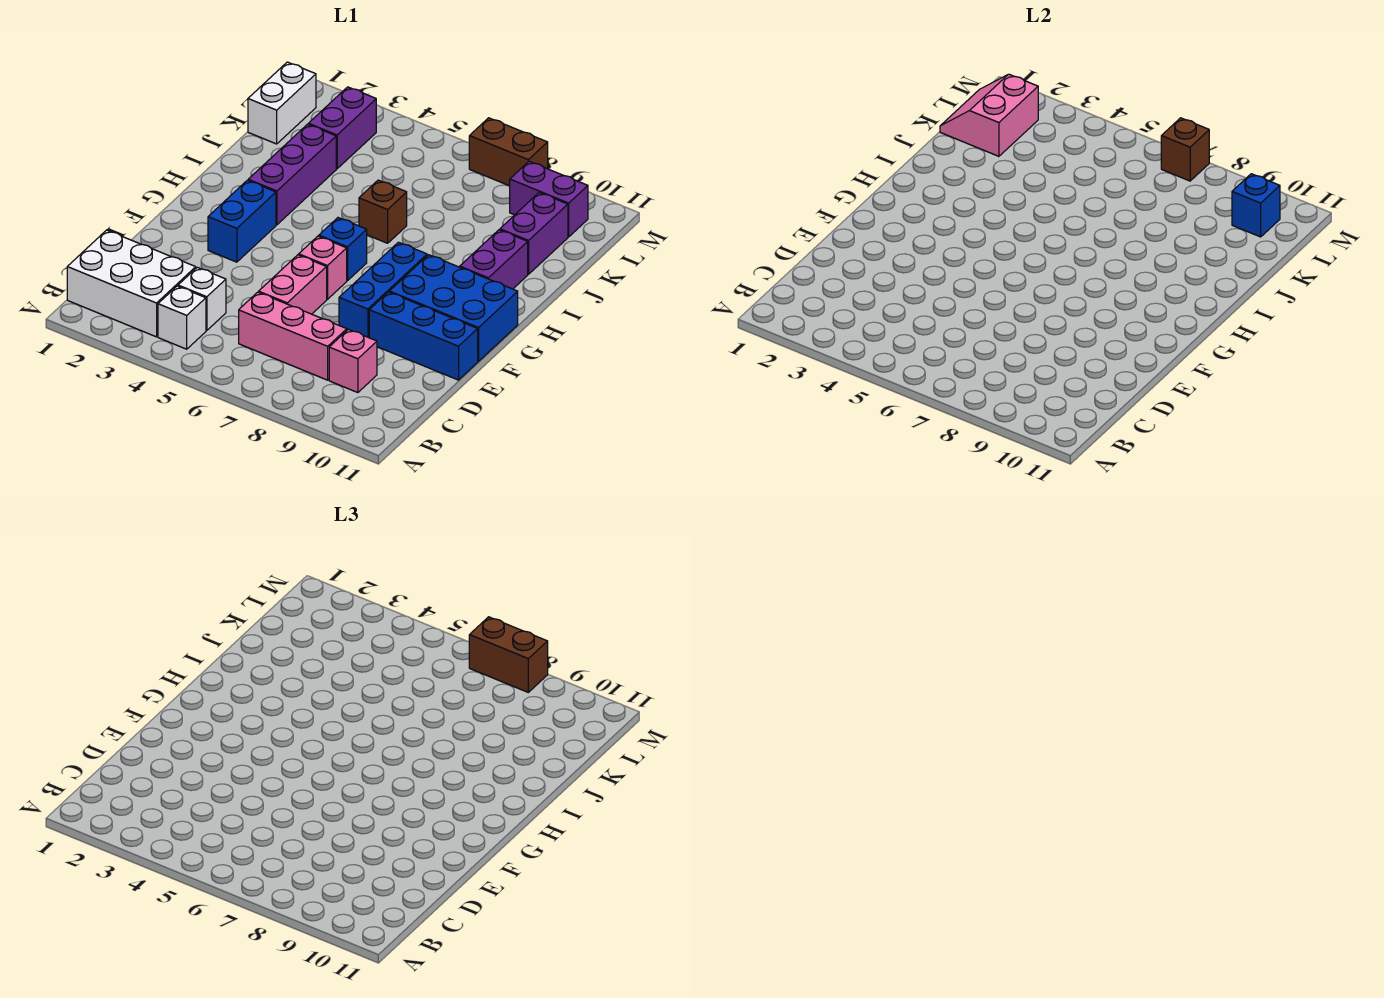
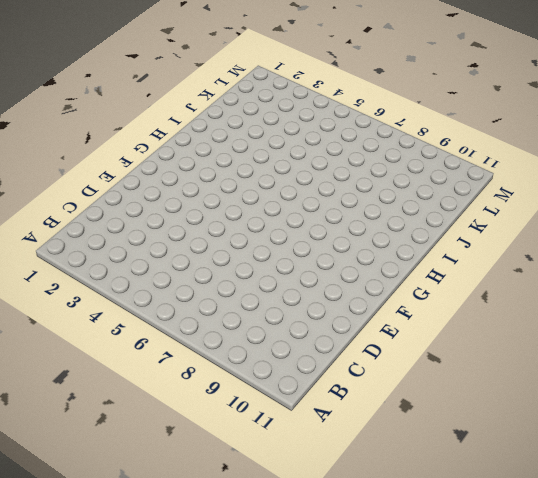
none -> white 2x3 brick [67,230,196,337]
none -> white 1x1 brick [158,286,206,349]
none -> white 1x1 brick [178,267,226,331]

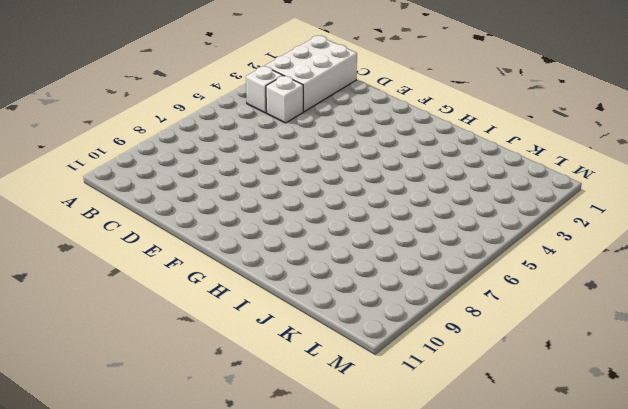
none -> pink 1x3 brick [239,292,347,380]
none -> pink 1x1 brick [329,329,377,393]
none -> pink 1x2 brick [259,255,327,314]

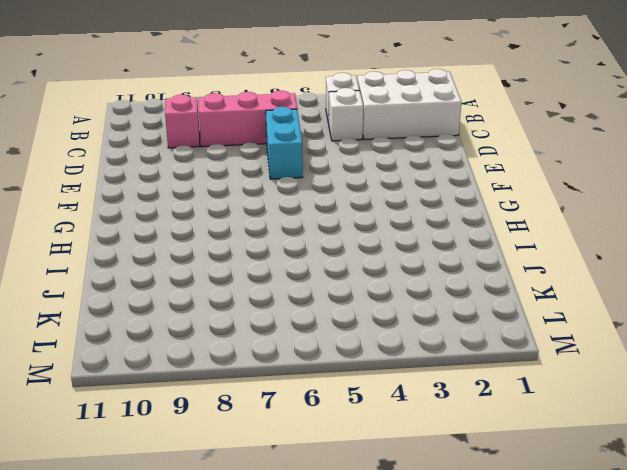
cyan 1x2 brick [266,107,303,179] -> pink 1x2 brick [259,255,327,314]
none -> blue 1x3 brick [339,242,427,338]
none -> blue 1x3 brick [369,292,478,380]
none -> blue 1x2 brick [208,180,276,262]

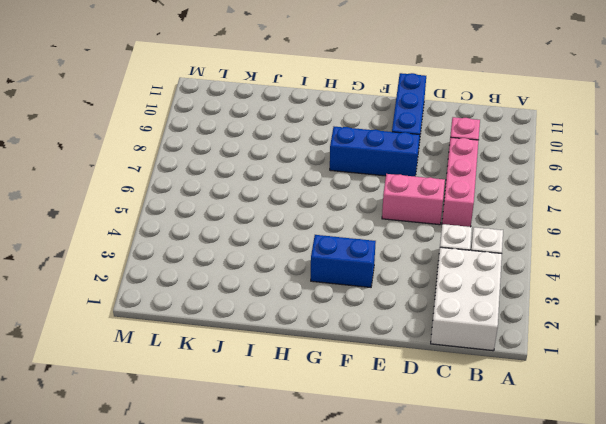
none -> pink 1x1 brick [299,236,347,299]
none -> blue 2x3 brick [389,255,518,361]
none -> blue 1x1 brick [319,218,367,281]

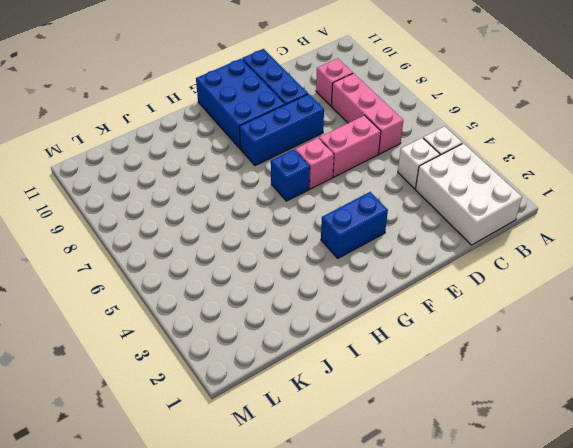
none -> purple 1x3 brick [248,124,336,225]
none -> purple 1x2 brick [460,230,528,289]
none -> brown 1x1 brick [359,180,407,243]

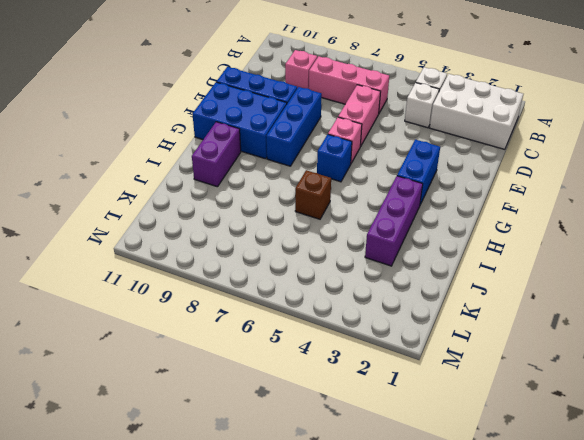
none -> purple 1x2 brick [500,192,568,274]
none -> white 1x2 brick [248,62,316,144]
none -> purple 1x2 brick [308,87,376,169]

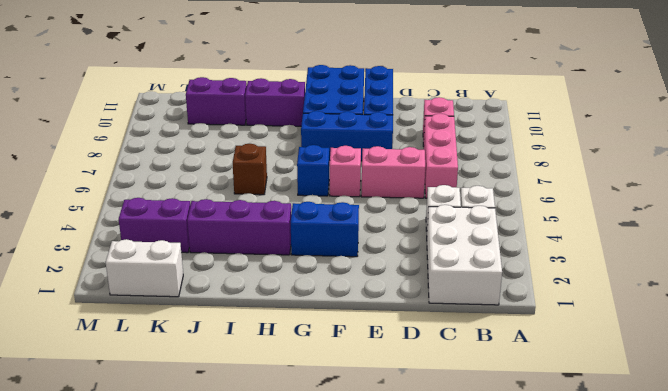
none -> purple 1x2 brick [510,161,588,237]
none -> brown 1x2 brick [469,118,548,186]
none -> pink 2x2 slope [940,74,1038,156]

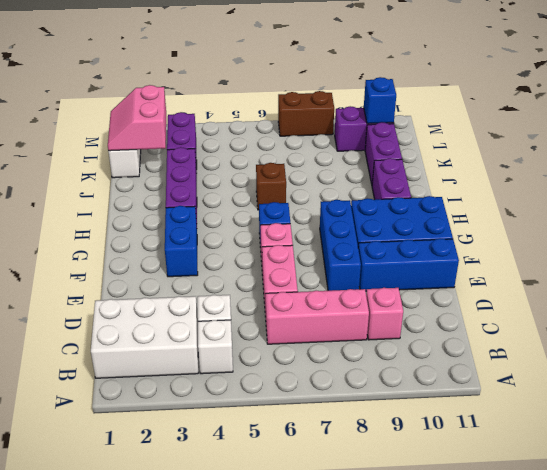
none -> brown 1x1 brick [1161,118,1209,181]
none -> brown 1x2 brick [469,617,548,692]

